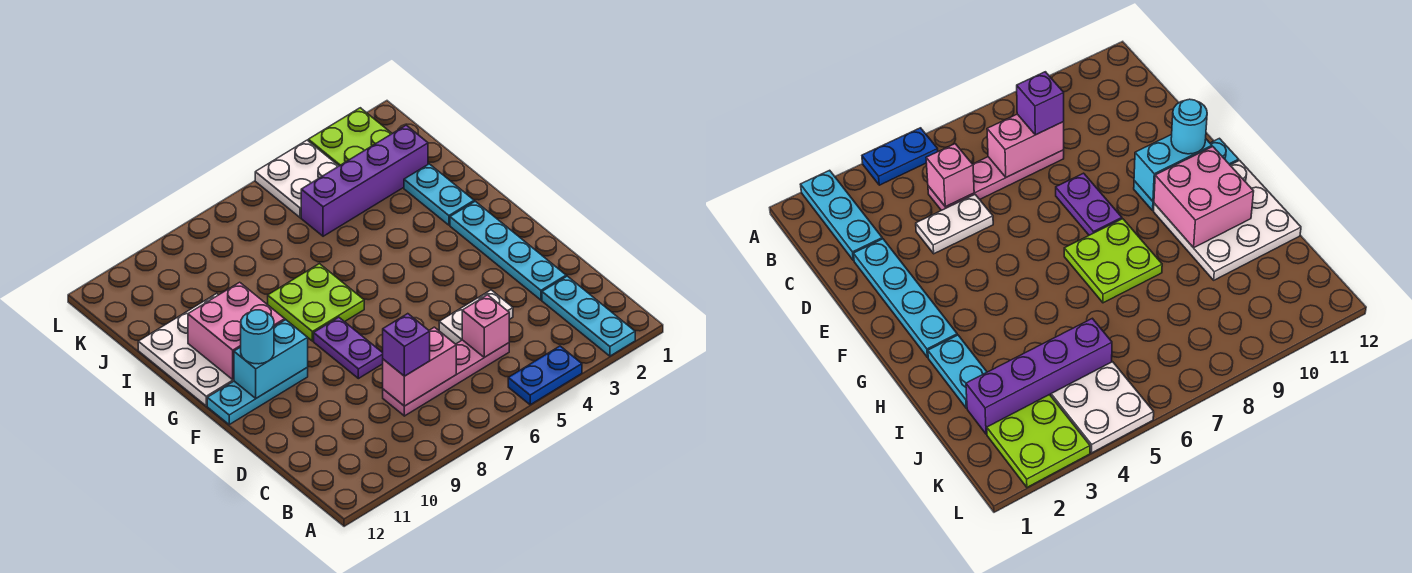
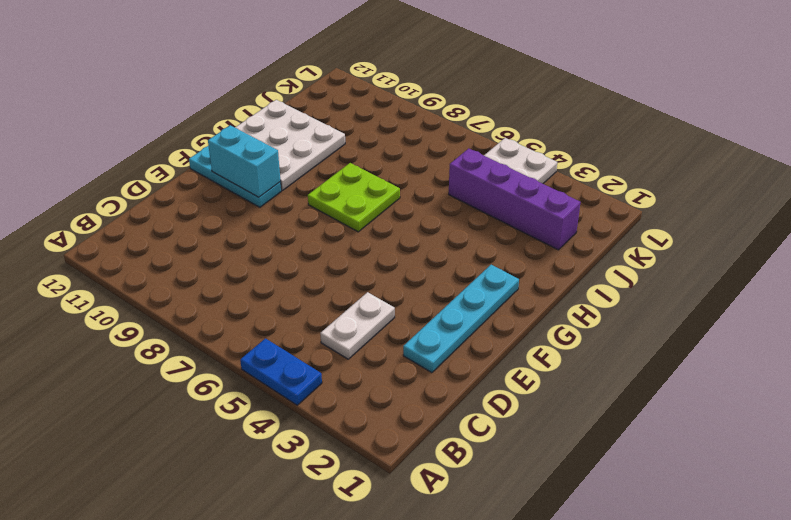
white 1x2 plate [320,292,395,359] -> white 1x2 plate turned to [439,290,513,344]
none -> cyan 1x3 plate [542,276,635,356]
none -> pink 1x4 plate [383,340,509,416]
none -> purple 1x2 plate [314,317,383,379]

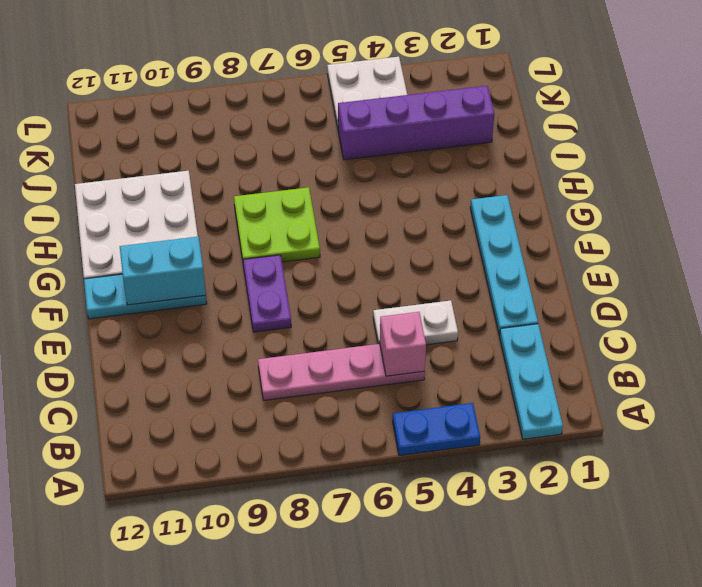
none -> cyan 1x2 plate [404,164,474,225]
none -> lime 2x2 plate [308,108,392,166]
none -> pink 1x2 brick [383,327,456,406]

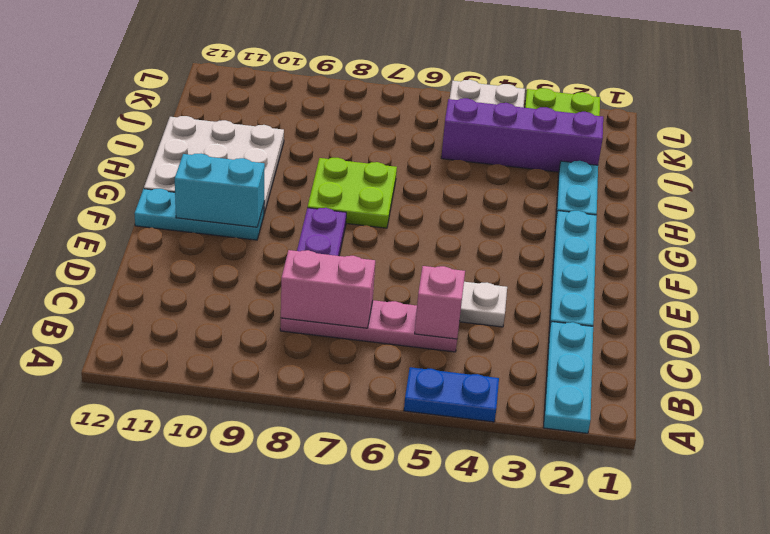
none -> pink 2x2 brick [188,282,285,380]
none -> purple 1x1 brick [383,314,430,376]
none -> cyan 1x1 round brick [241,310,274,364]

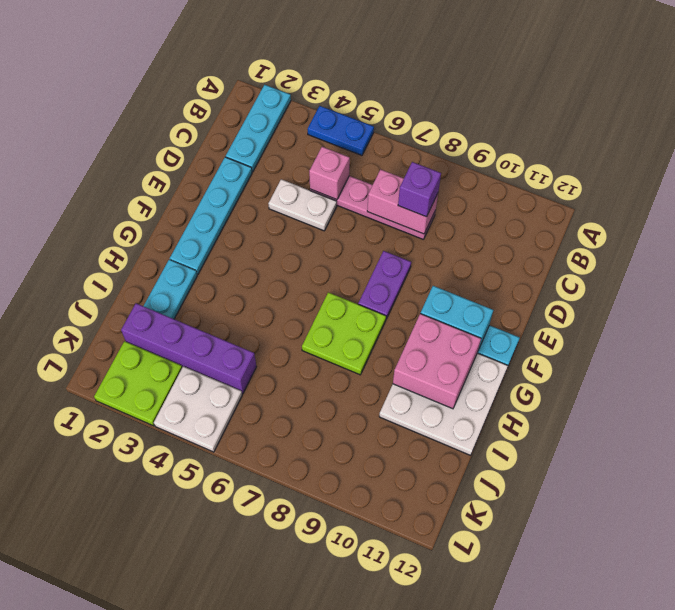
none -> cyan 1x1 round brick [241,310,274,364]

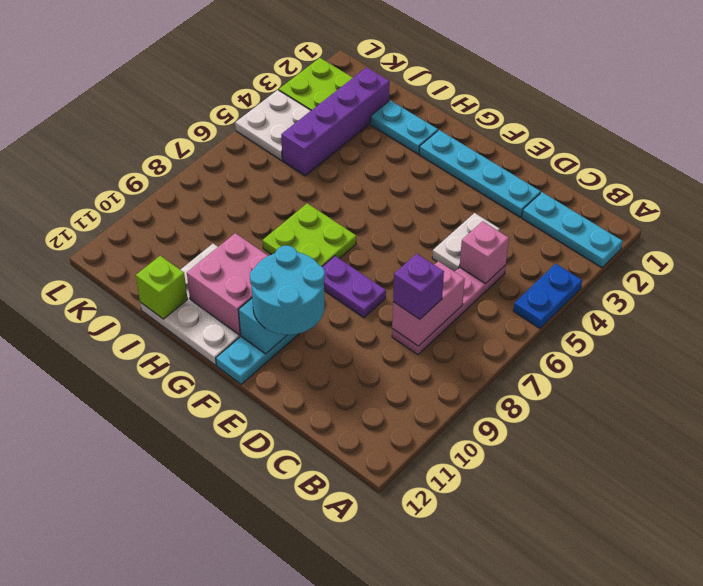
cyan 2x2 round brick [250,246,325,335] -> cyan 1x1 round brick [241,310,274,364]
lime 1x1 brick [136,256,188,319] -> none

